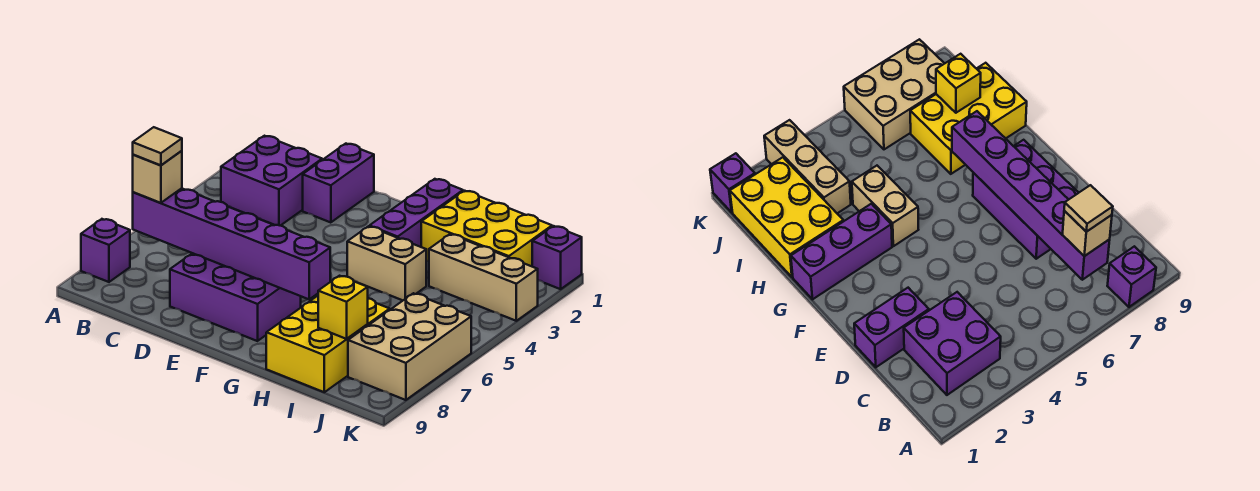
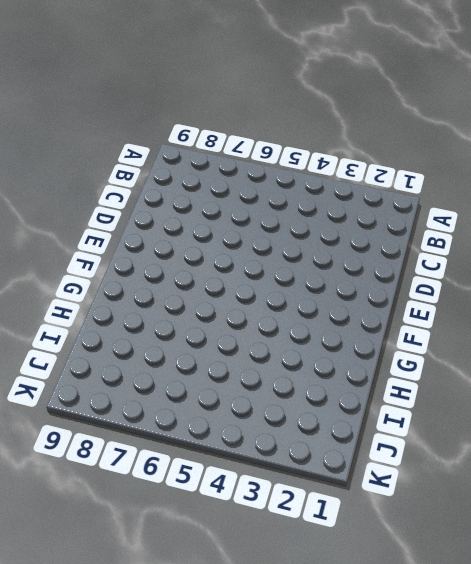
none -> purple 1x1 brick [81,219,130,282]
none -> purple 2x2 brick [221,136,322,226]
none -> purple 1x2 brick [303,144,374,223]

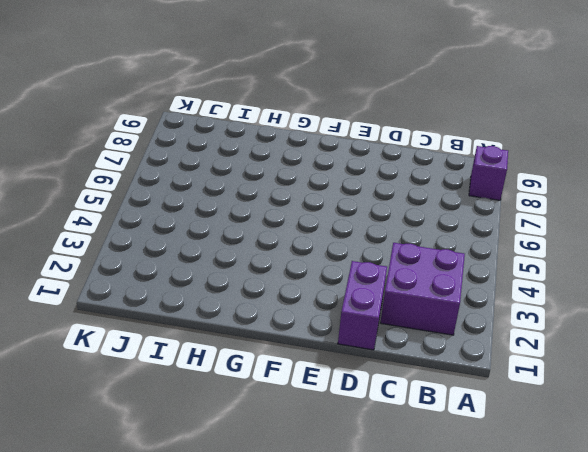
none -> purple 2x3 brick [170,253,301,341]
none -> purple 1x3 brick [370,179,463,247]
none -> tan 1x2 brick [347,226,426,300]

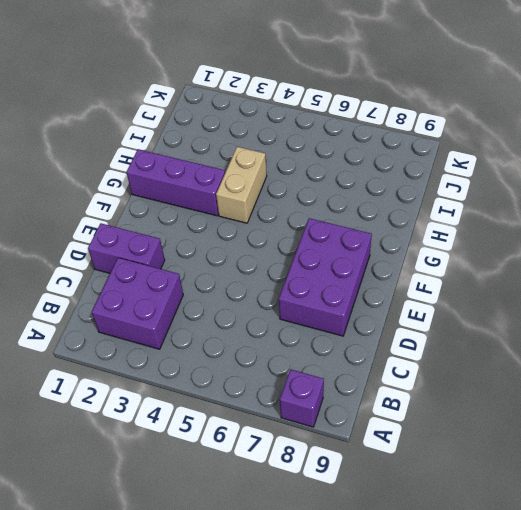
none -> yellow 2x3 brick [421,191,552,266]
none -> yellow 2x3 brick [266,296,390,392]
none -> tan 1x3 brick [429,234,538,321]

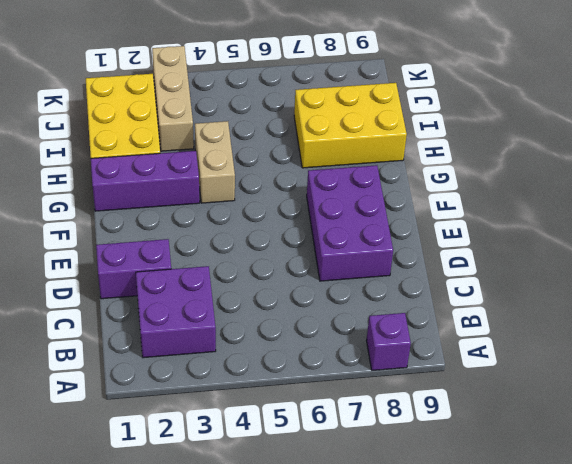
none -> tan 2x3 brick [348,293,471,400]
none -> purple 1x1 brick [532,226,582,289]
none -> purple 1x6 brick [133,188,330,299]

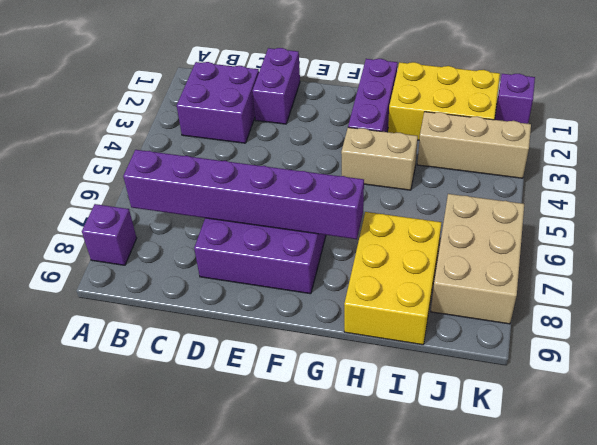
none -> yellow 1x1 brick [318,276,368,339]
none -> tan 1x1 brick [133,151,182,203]
none -> tan 1x1 tile [133,127,182,165]

